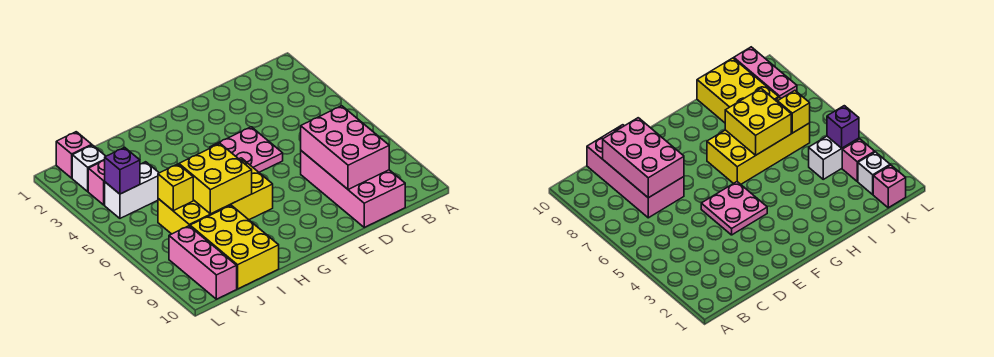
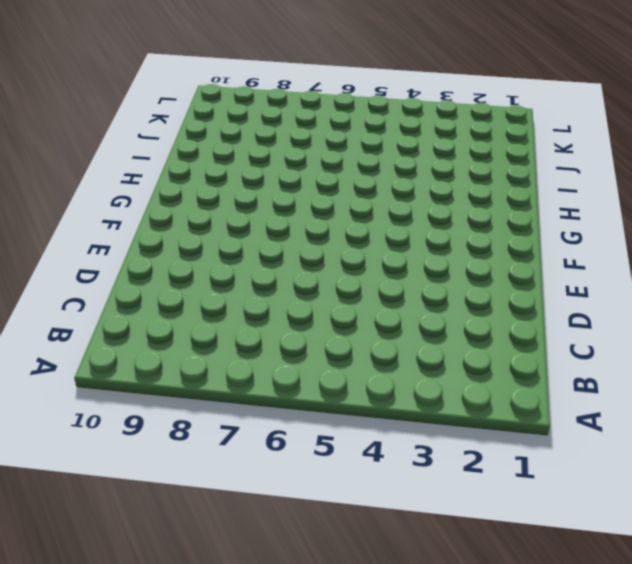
none -> pink 2x4 brick [301,151,405,227]
none -> pink 2x2 plate [210,127,283,172]
none -> yellow 2x4 brick [158,158,273,234]

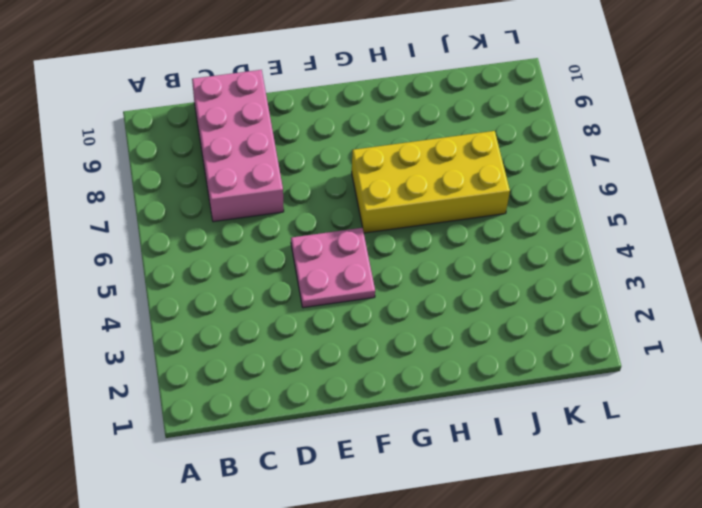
none -> yellow 2x3 brick [190,205,279,289]
none -> white 1x2 brick [105,162,159,218]
none -> pink 1x1 brick [56,132,92,178]

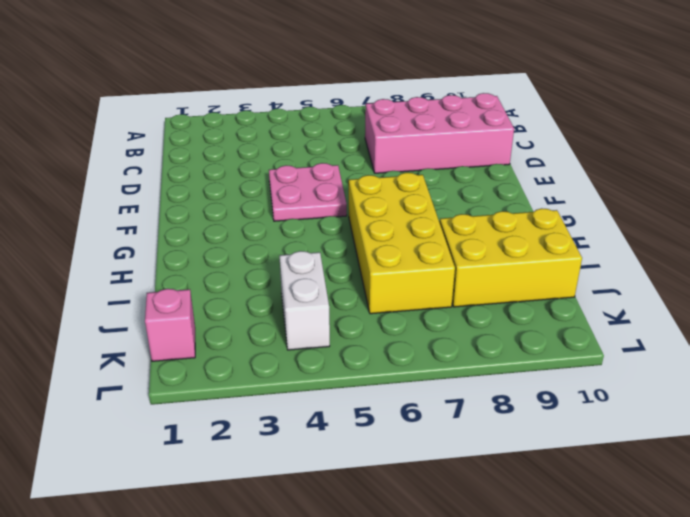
none -> white 1x1 brick [72,145,106,191]
none -> pink 1x1 brick [88,161,105,205]
none -> pink 1x3 brick [169,226,237,299]

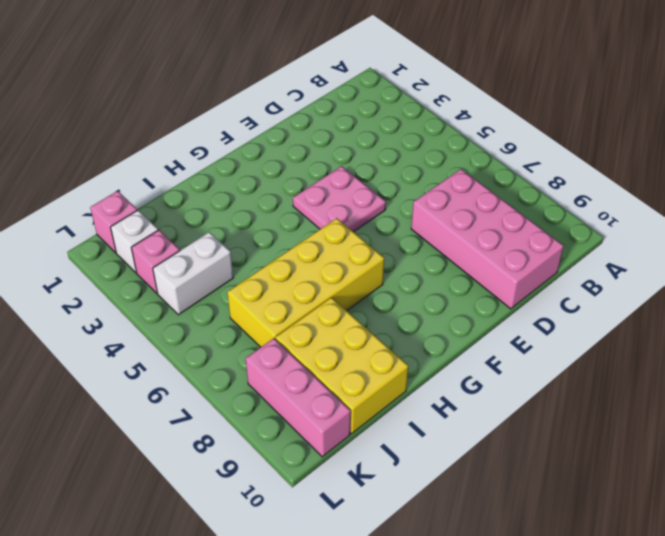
none -> pink 2x3 brick [301,106,389,190]
none -> yellow 2x2 brick [179,144,252,214]
none -> yellow 1x1 brick [158,164,193,211]

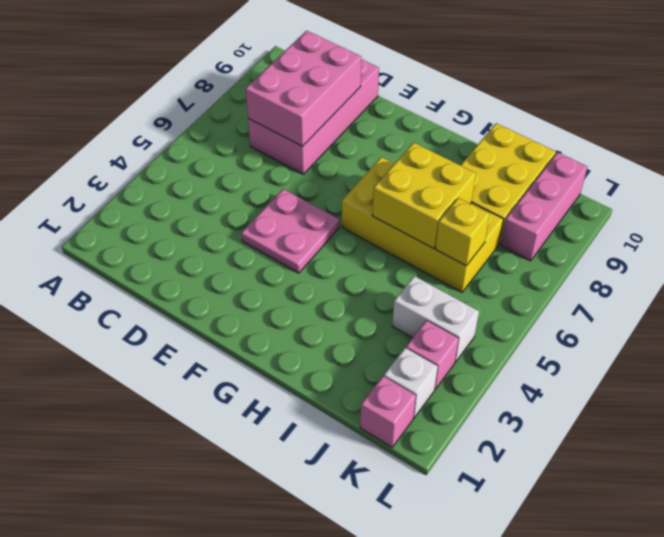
none -> purple 1x1 brick [104,147,140,194]

